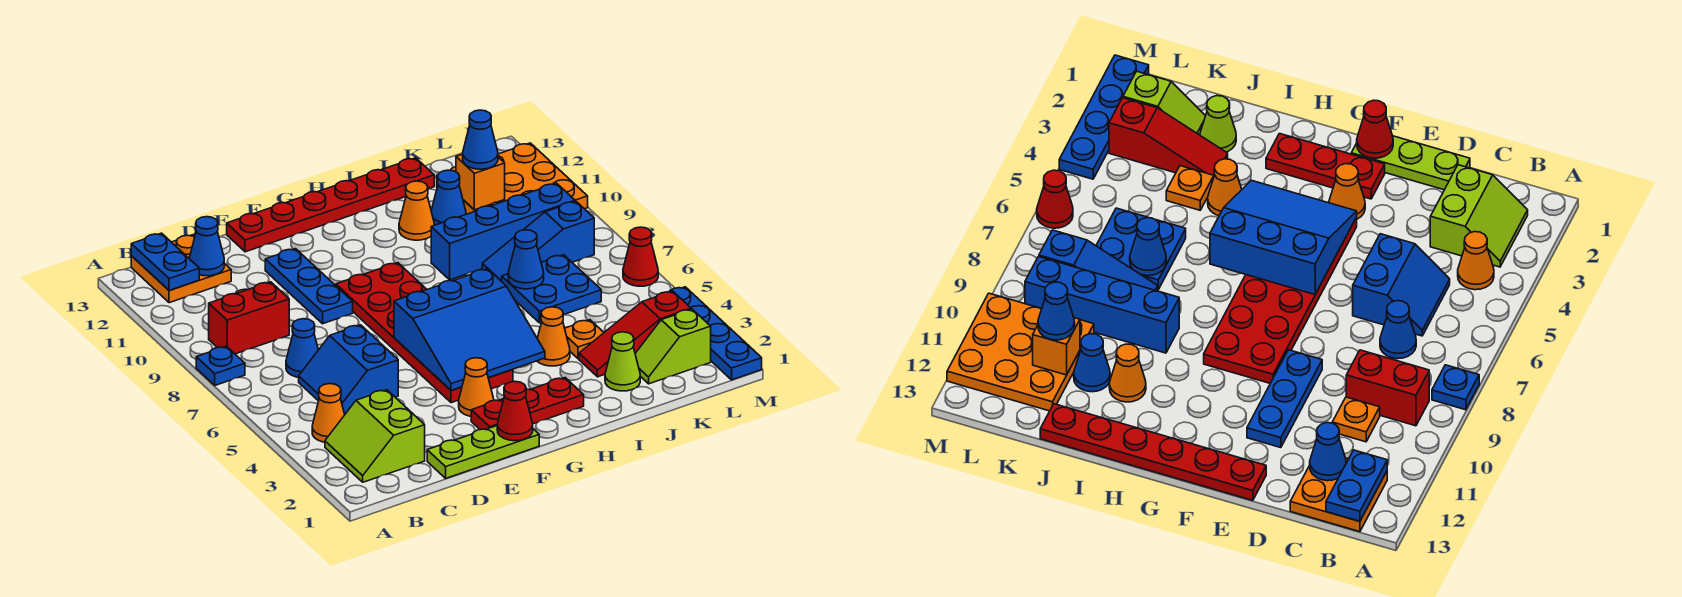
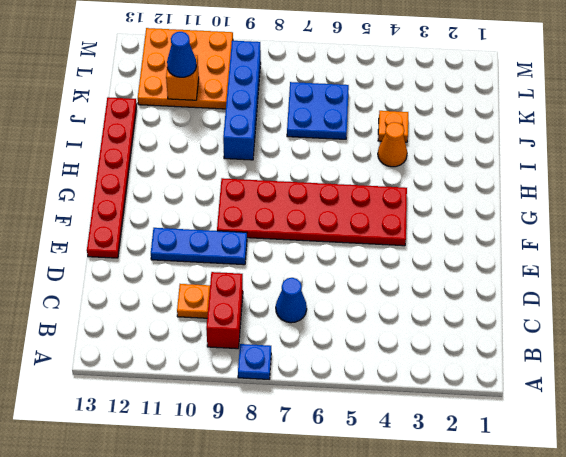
none -> lime 2x2 slope [325,390,425,482]
none -> orange 1x1 cone [312,384,345,442]
none -> orange 2x2 plate [131,235,231,303]
none -> blue 2x2 slope [299,325,398,414]

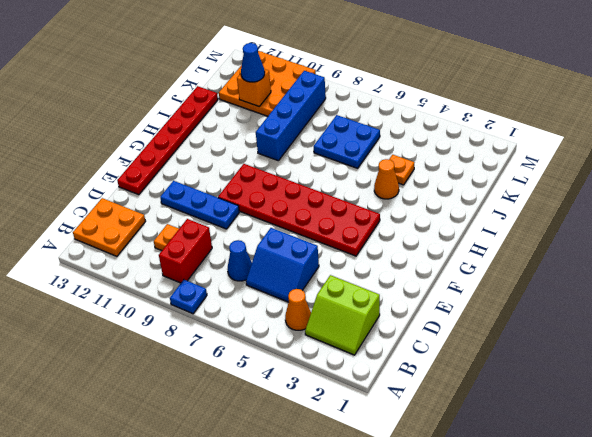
none -> lime 1x3 plate [427,426,539,478]
none -> red 1x3 plate [471,378,584,430]
none -> orange 1x1 cone [459,358,494,416]
none -> orange 1x1 cone [399,181,434,240]

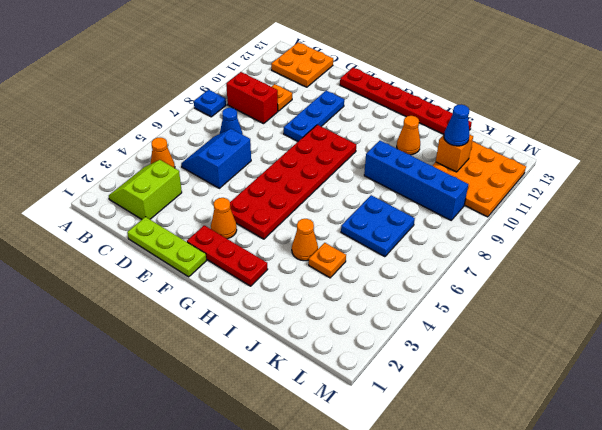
none -> lime 1x1 cone [605,332,640,391]
none -> red 1x3 slope [579,291,691,377]
none -> blue 1x3 slope [482,201,594,281]
none -> blue 1x1 cone [431,170,466,225]

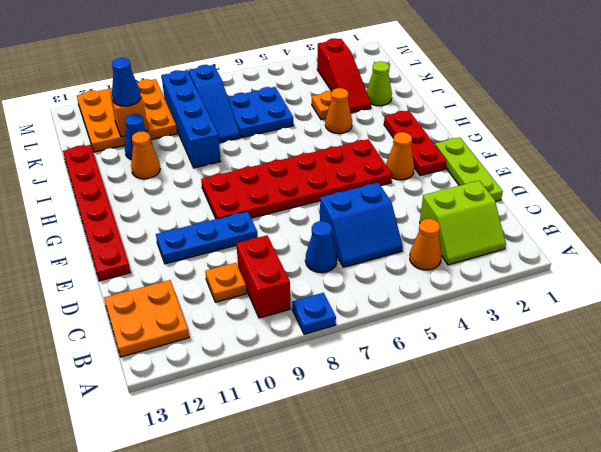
none -> lime 1x2 slope [635,309,711,384]
none -> blue 1x4 plate [669,287,762,380]
none -> red 1x1 cone [623,227,658,286]
none -> blue 1x2 plate [131,233,199,291]

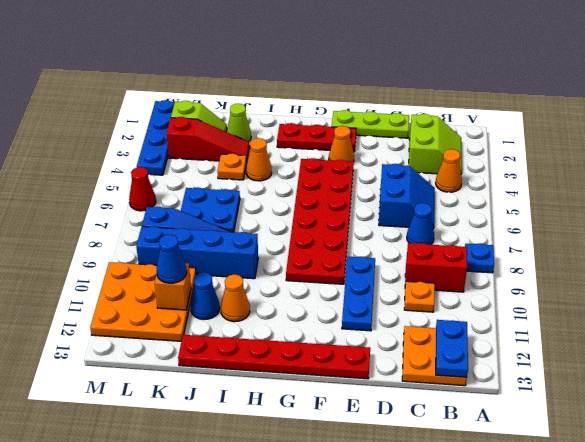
none -> blue 1x1 cone [189,217,224,276]
none -> red 1x1 cone [497,381,533,441]
none -> blue 3x3 slope [394,269,545,390]
none -> blue 1x1 cone [508,230,544,289]

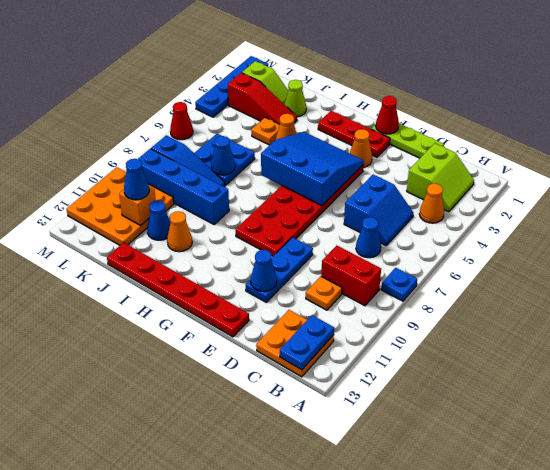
blue 1x1 cone [251,250,277,292] -> blue 1x1 cone moved to [189,217,224,276]

